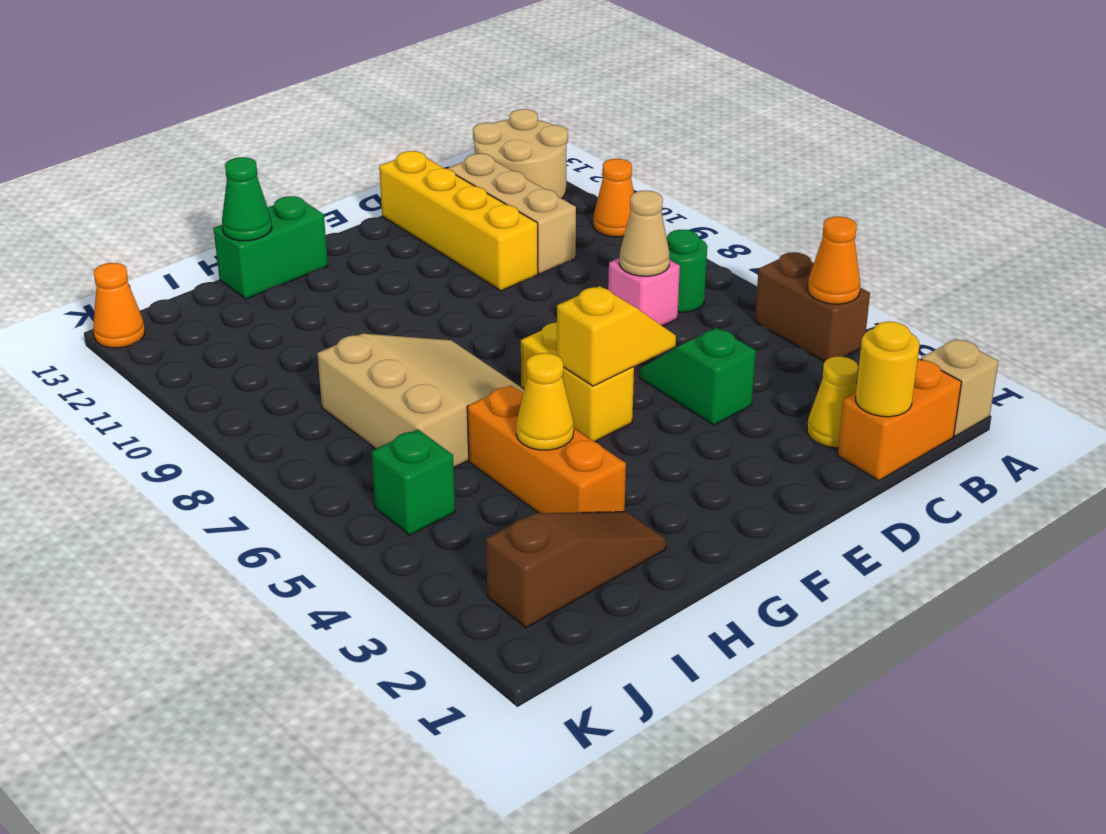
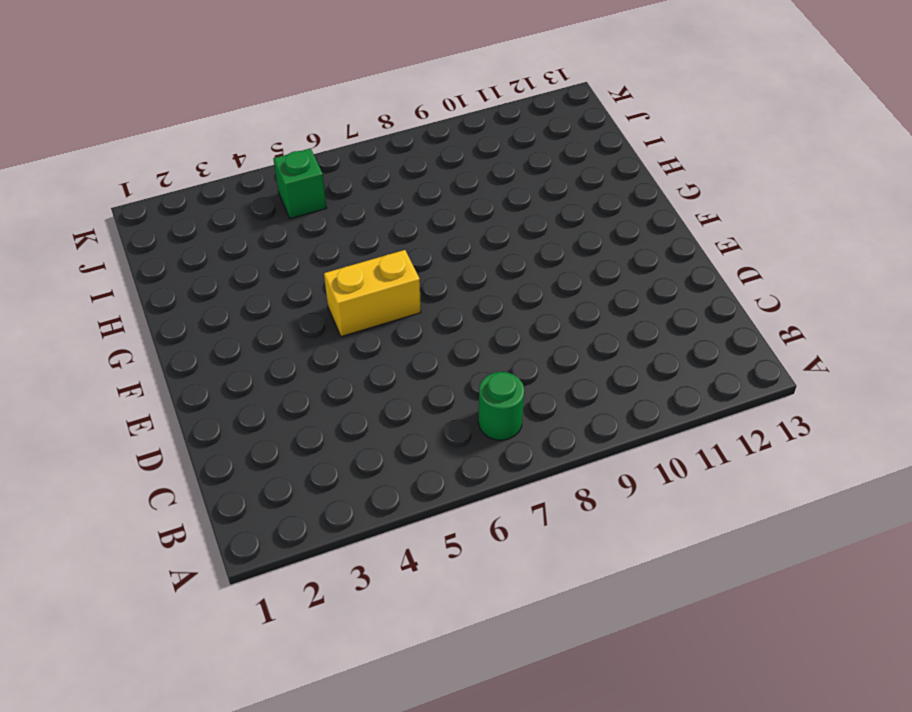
none -> tan 1x1 brick [921,339,999,436]
none -> brown 1x2 brick [755,252,870,362]
none -> orange 1x1 cone [593,159,634,237]

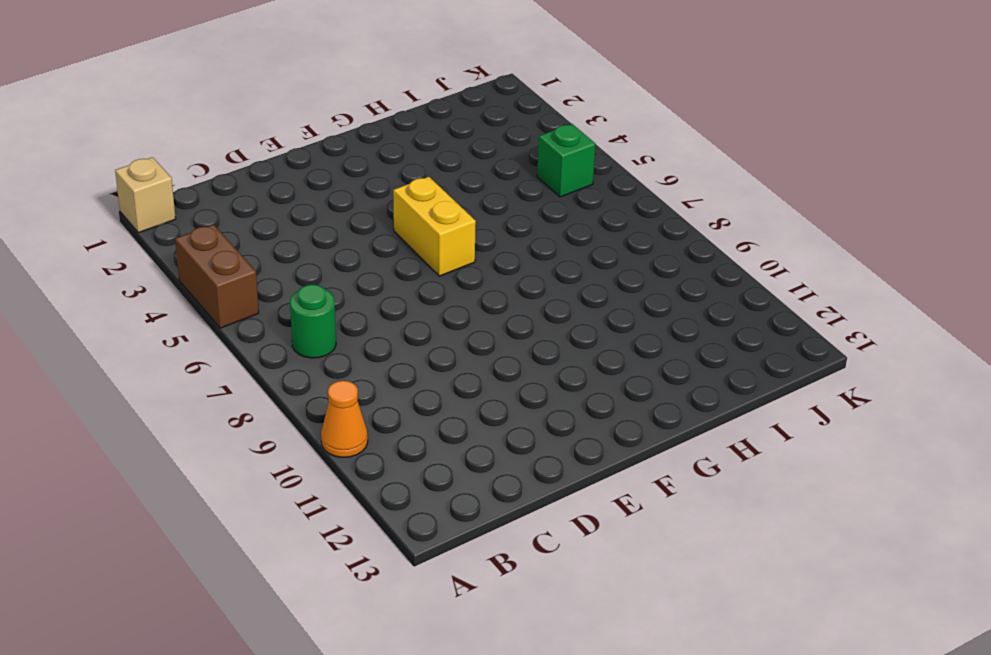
none -> tan 2x2 round brick [473,109,568,199]
none -> orange 1x2 brick [838,359,962,481]
none -> yellow 1x1 cone [807,357,858,448]

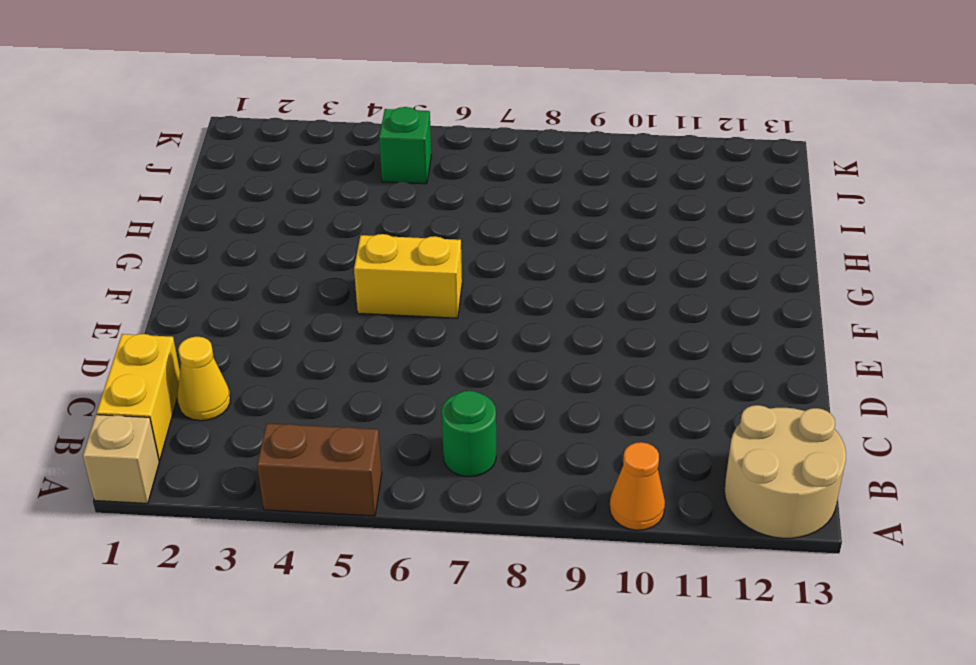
yellow 1x2 brick [97,334,180,460] -> orange 1x2 brick [838,359,962,481]
none -> pink 1x1 brick [608,258,680,326]
none -> tan 1x3 brick [447,154,576,274]
none -> green 1x2 slope [640,328,756,425]

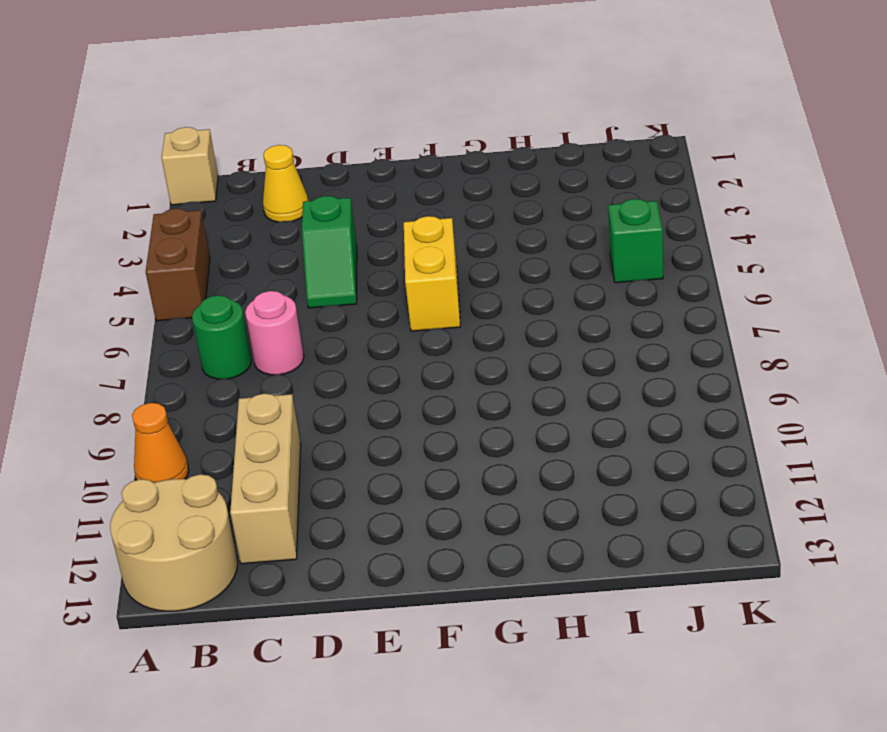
pink 1x1 round brick [245,291,304,375] -> pink 1x1 brick [608,258,680,326]
none -> orange 1x2 brick [838,359,962,481]
none -> yellow 1x4 brick [379,151,538,291]
none -> tan 3x3 slope [317,334,524,467]

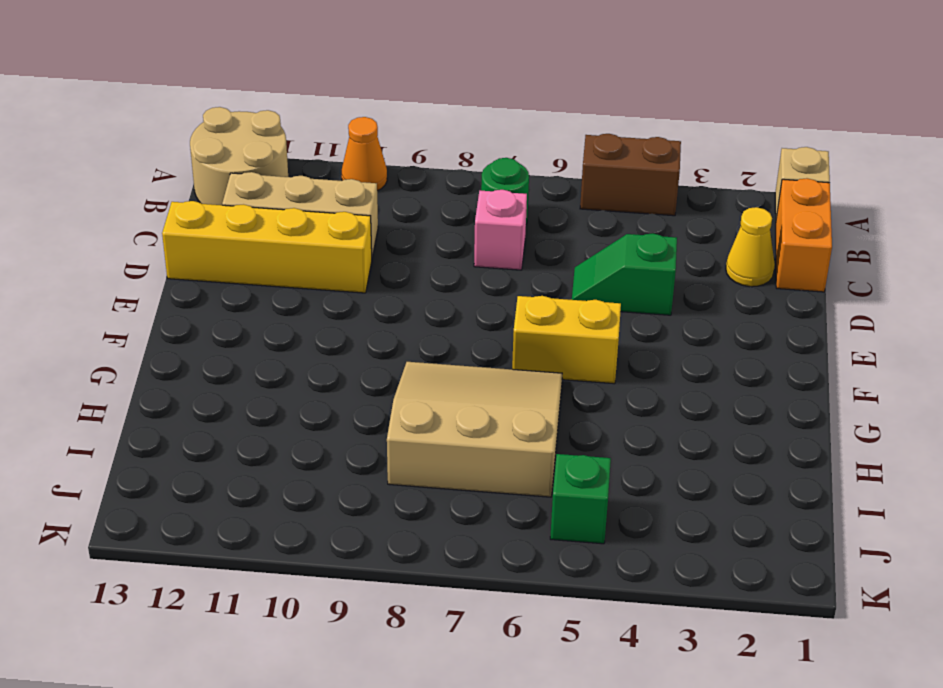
none -> green 1x2 brick [214,196,328,299]
none -> brown 1x3 slope [486,512,666,628]
none -> orange 1x3 brick [467,386,626,513]

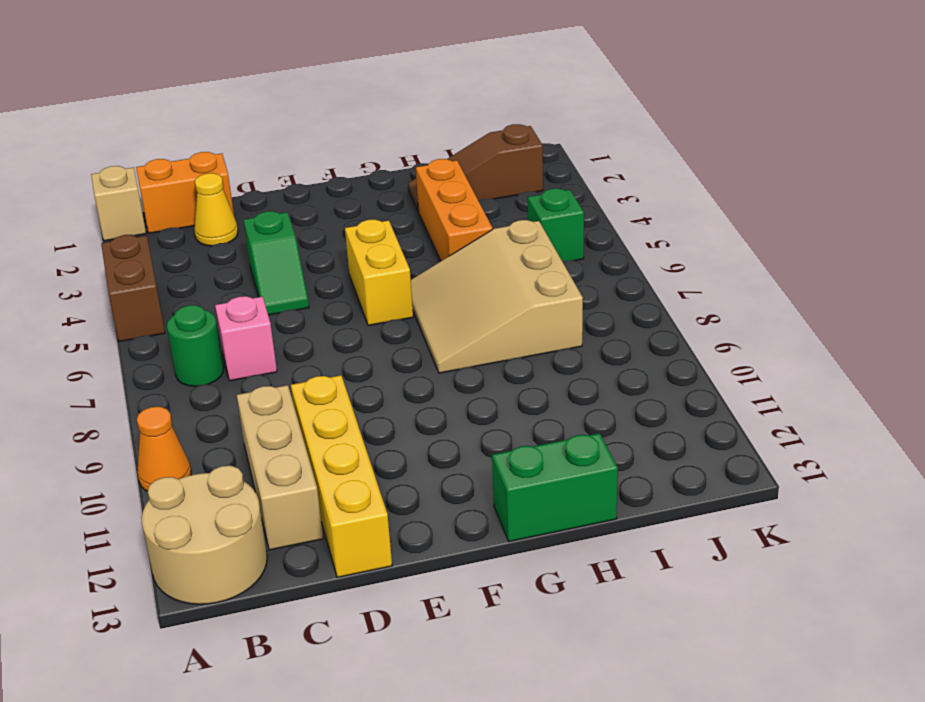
none -> orange 1x1 cone [93,263,145,348]
none -> orange 1x1 cone [808,217,860,304]
none -> yellow 1x1 round brick [856,322,919,417]

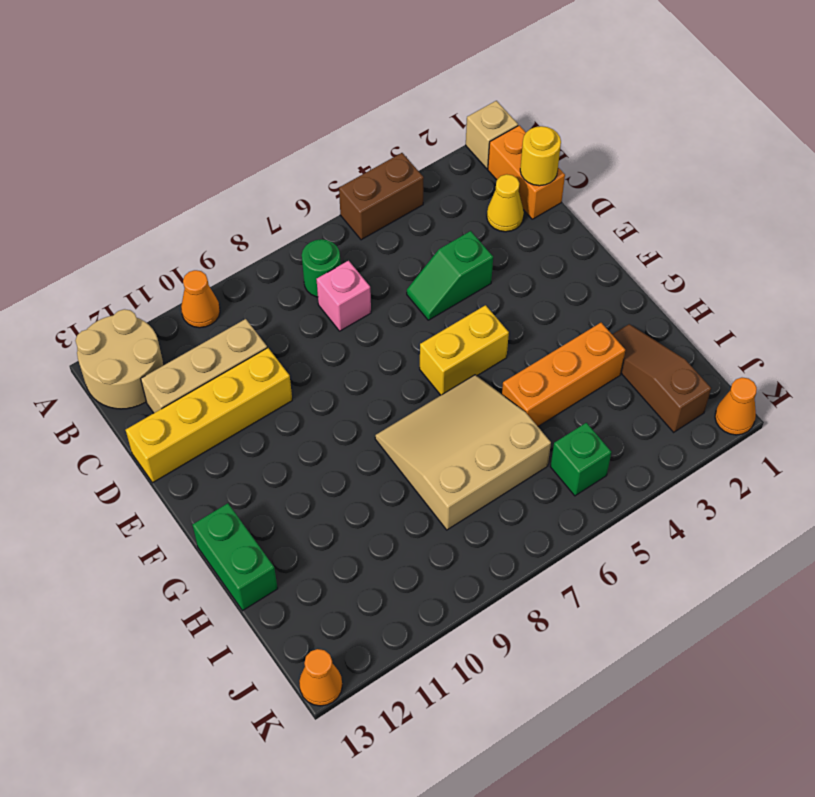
orange 1x1 cone [715,378,757,435] -> orange 1x1 cone moved to [808,217,860,304]
none -> tan 1x1 cone [619,191,670,276]
none -> yellow 1x2 slope [557,286,676,386]
none -> yellow 1x1 cone [516,353,574,450]

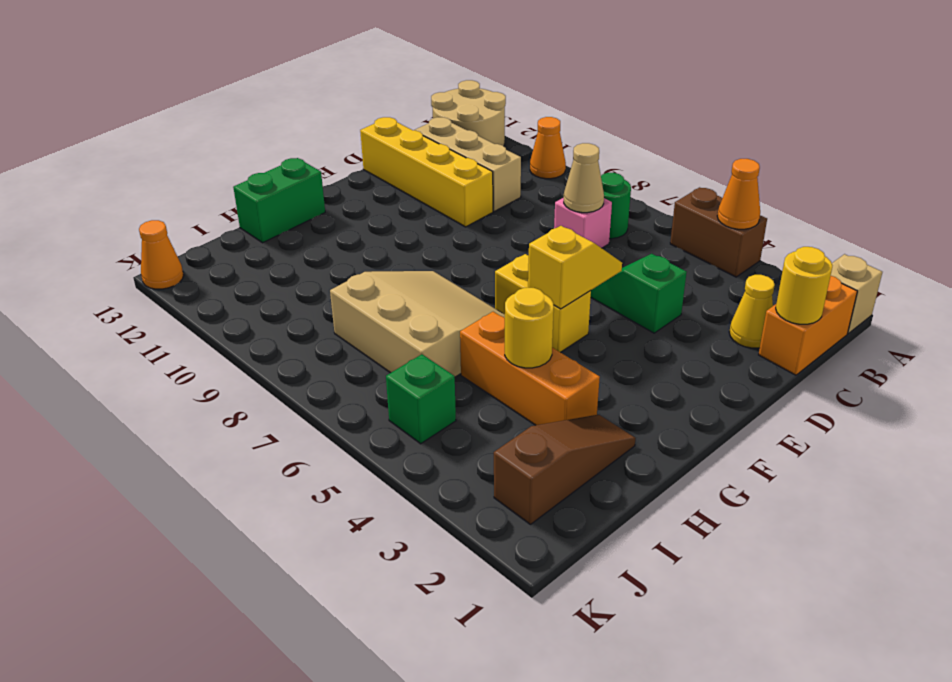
yellow 1x1 round brick [505,288,554,368] -> yellow 1x1 cone [516,353,574,450]
none -> green 1x1 cone [222,157,272,241]

